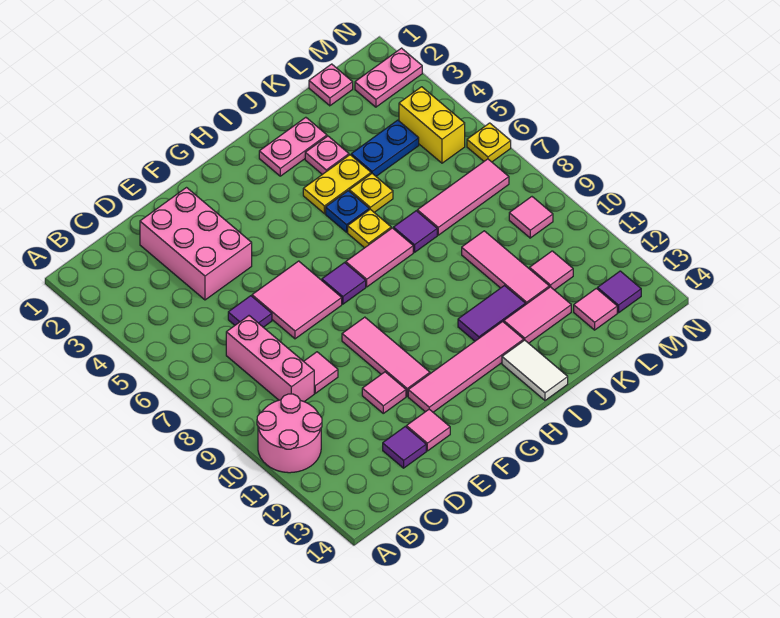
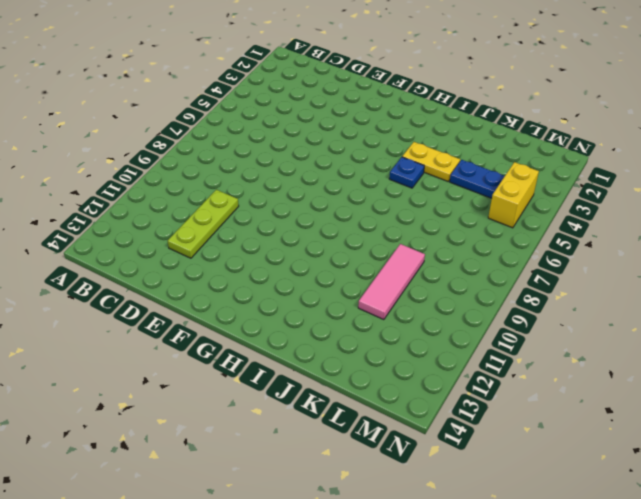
lime 1x3 plate [168,190,239,258] -> none
none -> pink 2x2 round brick [257,394,322,473]
none -> pink 1x3 brick [226,316,314,402]
none -> pink 2x3 brick [140,188,252,300]
none -> purple 1x1 tile [228,296,272,327]

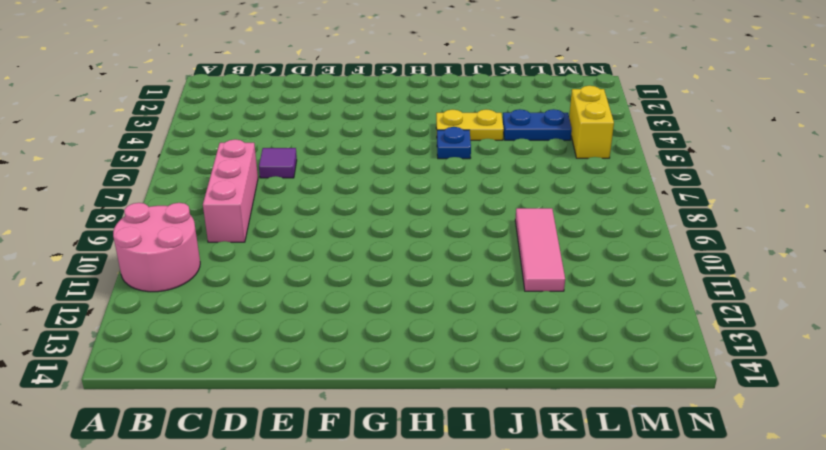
none -> pink 2x3 brick [140,188,252,300]
none -> pink 1x1 tile [304,352,338,393]
none -> purple 1x1 tile [383,427,426,468]
none -> pink 2x2 tile [252,261,342,339]

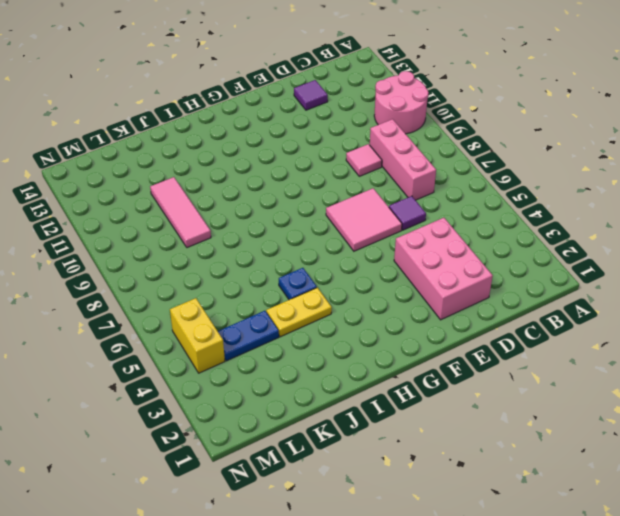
none -> pink 1x1 tile [362,372,406,413]
none -> pink 1x1 tile [406,409,450,451]
none -> pink 1x3 tile [342,317,430,396]
none -> pink 1x4 tile [408,321,524,412]

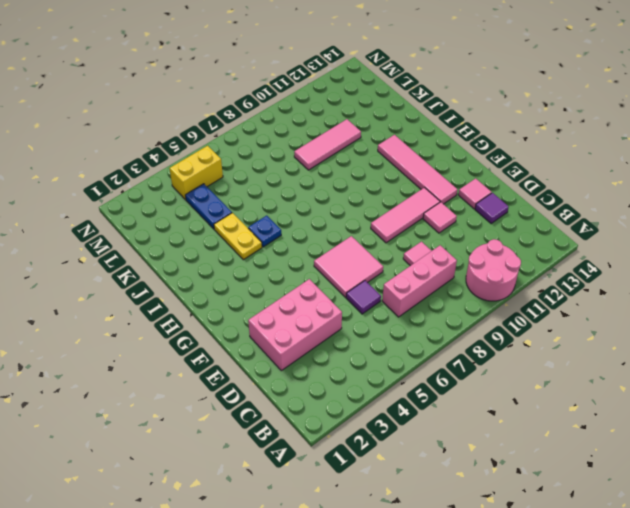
none -> purple 1x1 tile [322,263,366,304]
none -> pink 1x2 tile [346,228,413,287]
none -> pink 1x2 plate [259,117,327,176]
none -> yellow 1x1 plate [348,209,391,248]

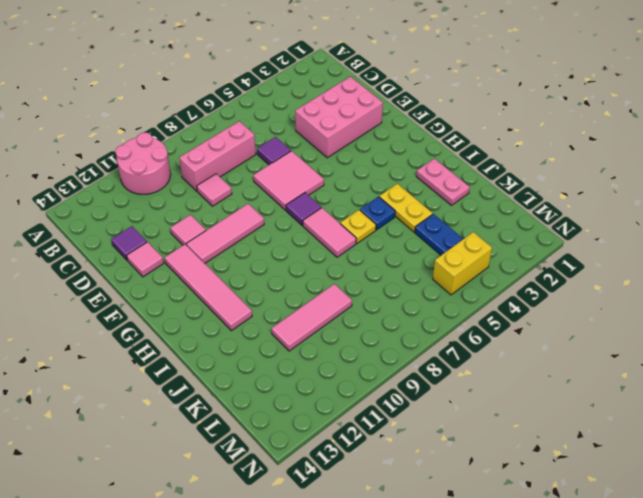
none -> purple 1x2 tile [458,286,525,341]
none -> white 1x2 tile [502,340,568,400]
none -> pink 1x1 plate [305,136,349,174]
none -> yellow 1x1 plate [349,174,393,212]

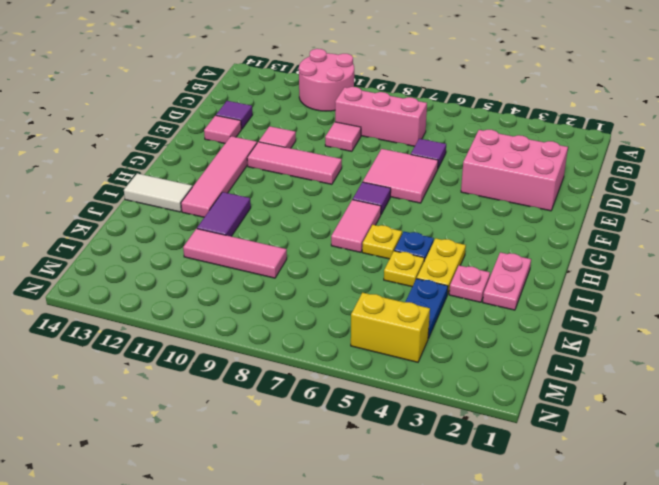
none -> purple 1x1 tile [394,211,437,252]
none -> pink 1x2 tile [504,287,571,343]
none -> pink 1x3 tile [417,159,509,235]
none -> pink 1x1 plate [309,64,353,106]

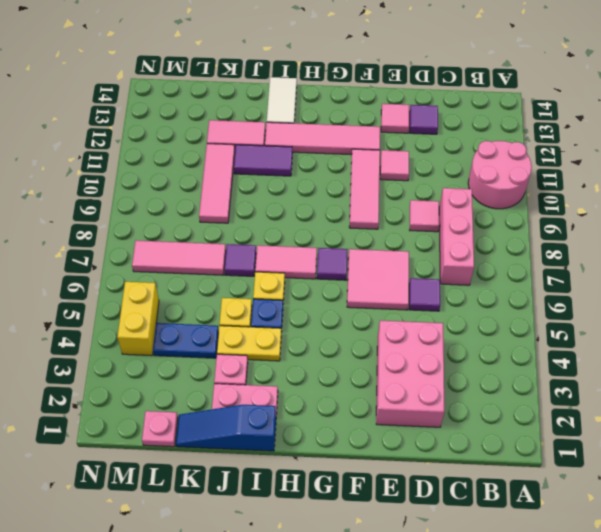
blue 1x3 slope [176,405,276,451] -> none
none -> pink 1x1 tile [530,251,573,290]
none -> pink 1x1 tile [574,288,617,330]
none -> pink 1x2 plate [355,48,422,107]
none -> pink 1x1 tile [509,197,553,238]

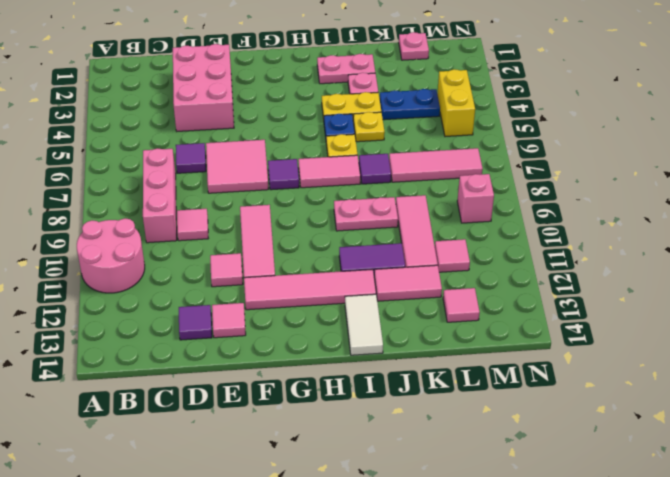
pink 1x2 plate [334,197,398,231] -> pink 1x2 plate moved to [355,48,422,107]
pink 1x1 brick [457,174,494,223] -> pink 1x1 tile [509,197,553,238]
none -> purple 1x1 tile [598,271,641,313]
none -> yellow 1x1 plate [467,123,511,162]

